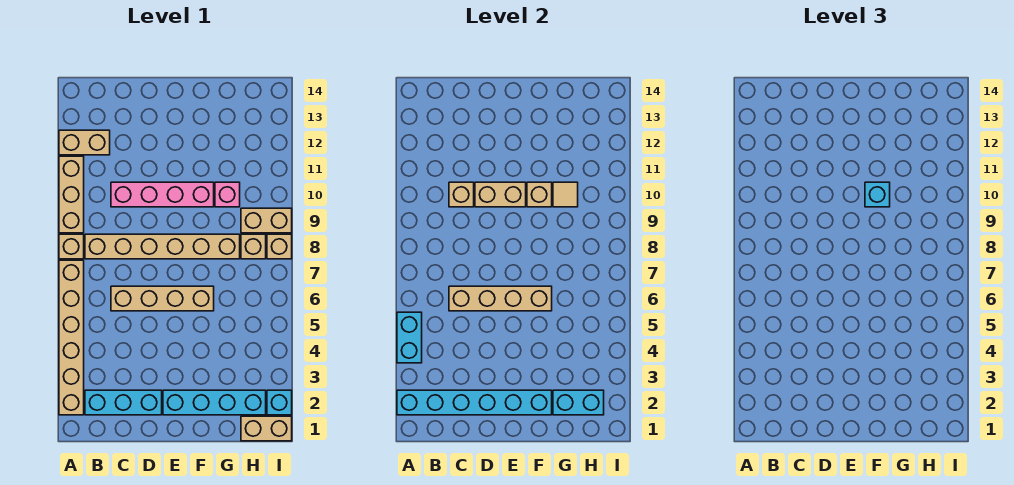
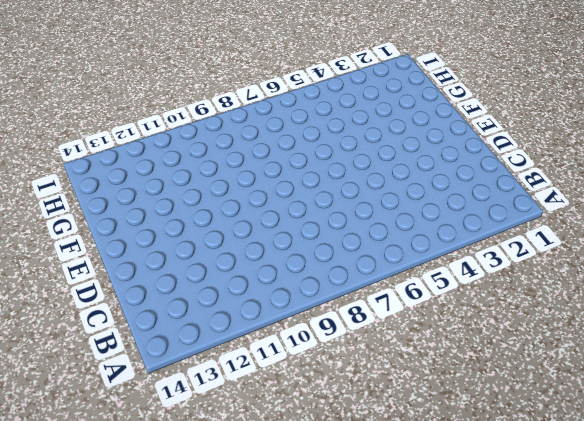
none -> tan 1x6 brick [59,260,84,415]
none -> tan 1x1 brick [59,234,84,259]
none -> tan 1x3 brick [59,156,84,233]

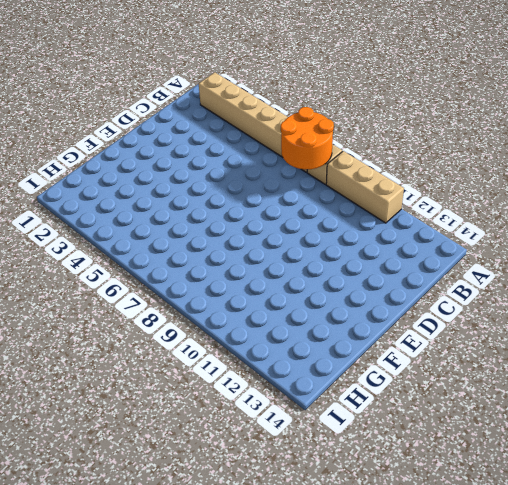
orange 2x2 round brick [281,107,334,169] -> none
none -> tan 1x2 brick [59,130,110,155]
none -> cyan 1x3 brick [85,390,162,415]
none -> tan 1x6 brick [85,234,240,259]

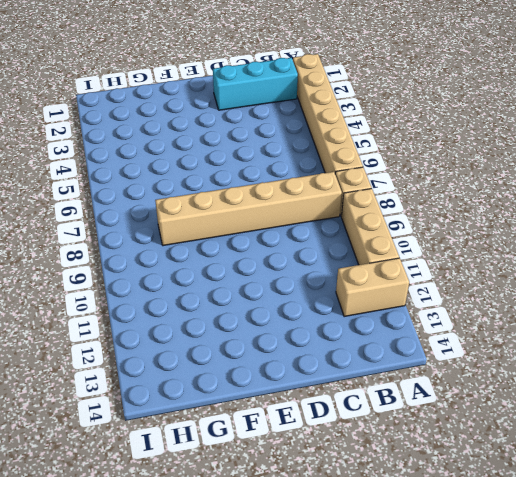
none -> tan 1x4 brick [111,286,214,311]
none -> pink 1x4 brick [111,182,214,207]
none -> cyan 1x4 brick [163,390,266,415]

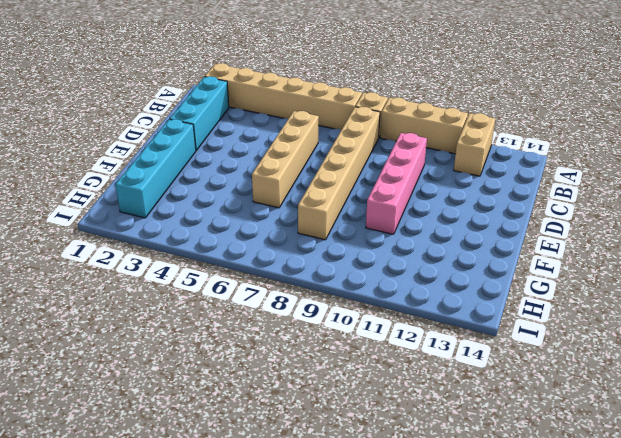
none -> pink 1x1 brick [215,182,240,207]
none -> tan 1x2 brick [241,416,292,441]
none -> tan 1x1 brick [241,234,266,259]

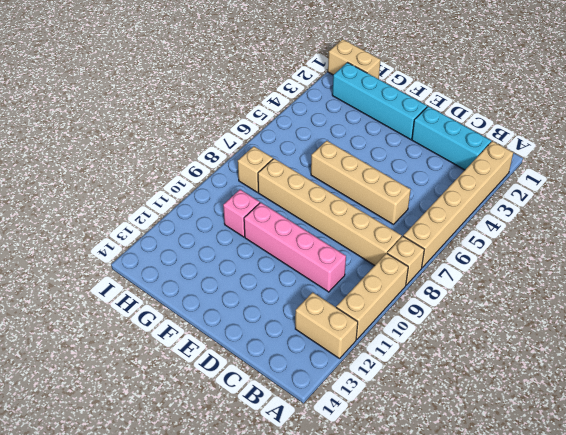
none -> tan 1x2 brick [241,208,292,233]
none -> cyan 1x1 brick [267,390,292,415]
none -> tan 1x1 brick [267,234,292,259]

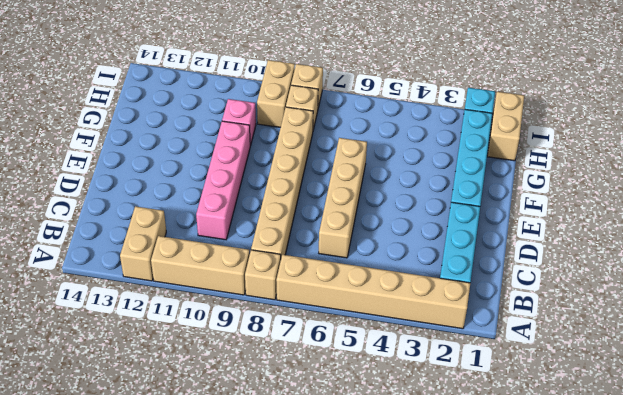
none -> cyan 1x6 brick [397,390,552,415]
none -> cyan 1x2 brick [397,312,422,363]
none -> tan 1x4 brick [449,286,552,311]

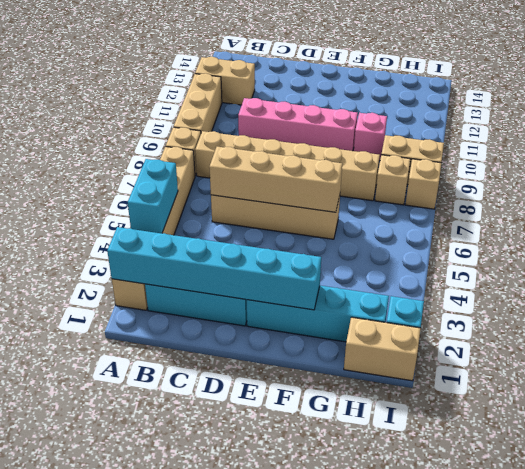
none -> tan 1x1 brick [449,182,474,207]
none -> tan 1x2 brick [475,182,526,207]
none -> tan 1x1 brick [527,182,552,207]

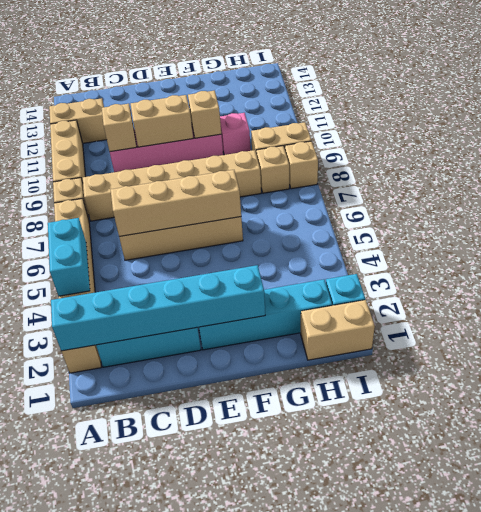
none -> cyan 1x2 brick [553,390,604,415]
none -> tan 1x1 tile [553,182,578,207]
none -> cyan 1x1 brick [865,182,890,207]

